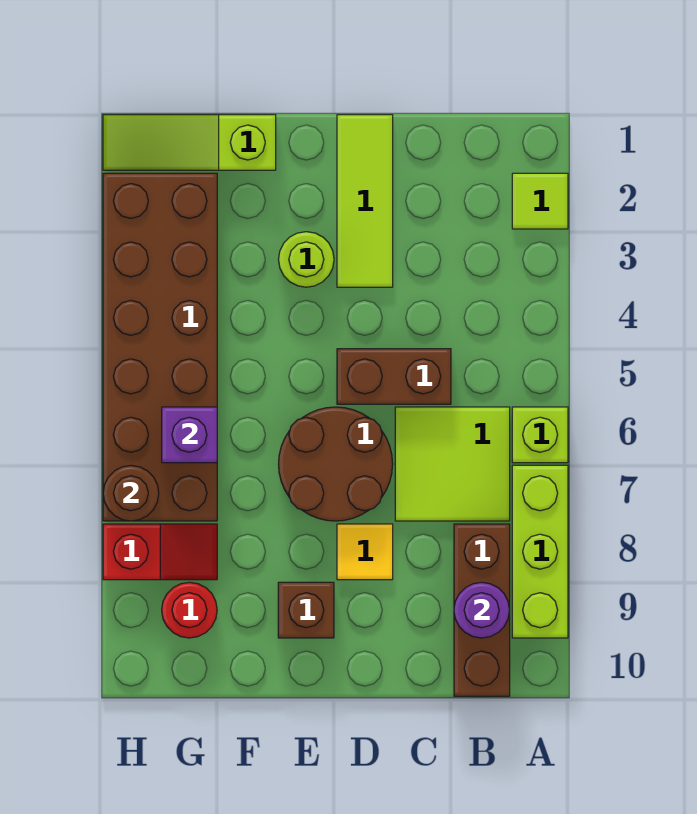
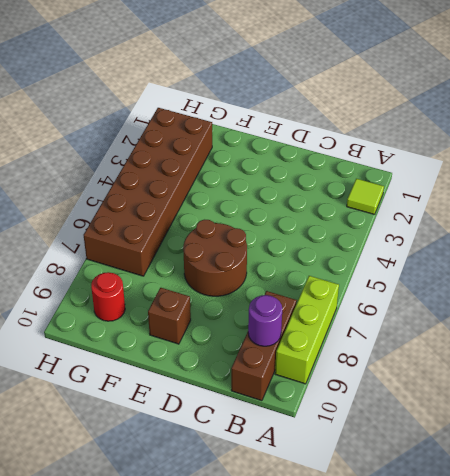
none -> lime 1x1 brick [512,407,568,463]
none -> lime 2x2 tile [395,407,510,521]
none -> brown 1x2 brick [337,349,451,404]

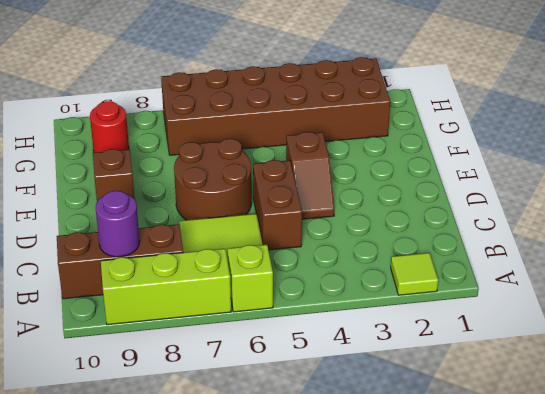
brown 1x2 slope [286,132,334,219] -> none
none -> lime 1x3 tile [337,115,393,287]
none -> yellow 1x1 tile [337,524,393,580]
none -> lime 1x1 round brick [279,232,334,287]

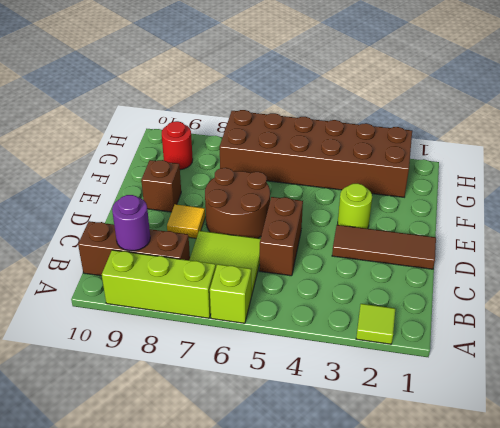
brown 1x3 tile [332,225,436,269] -> lime 1x3 tile [337,115,393,287]
none -> lime 1x3 slope [103,115,276,170]
none -> red 1x2 slope [103,524,217,580]
none -> purple 1x1 brick [162,407,217,463]

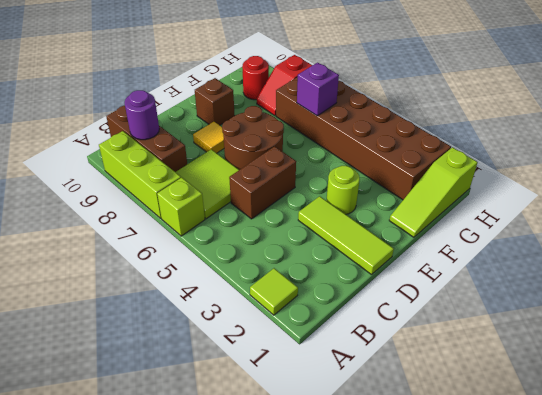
lime 1x3 slope [389,147,478,237] -> lime 1x3 slope turned to [103,115,276,170]
none -> brown 1x1 round brick [103,466,159,521]

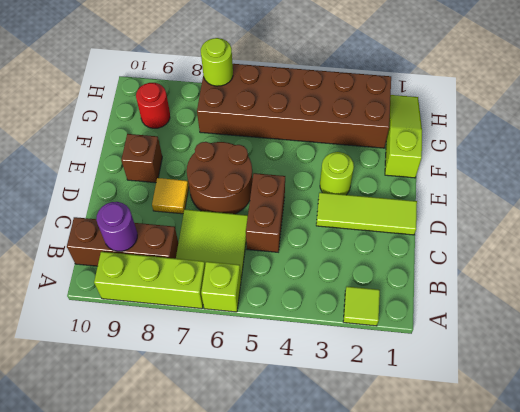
lime 1x1 round brick [201,38,233,86] -> brown 1x1 round brick [103,466,159,521]
none -> red 1x2 slope [103,524,217,580]
none -> purple 1x1 brick [162,407,217,463]

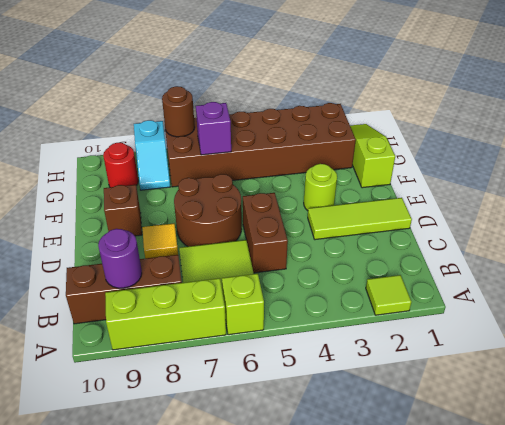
cyan 1x2 slope [134,120,170,190] -> red 1x2 slope [103,524,217,580]

